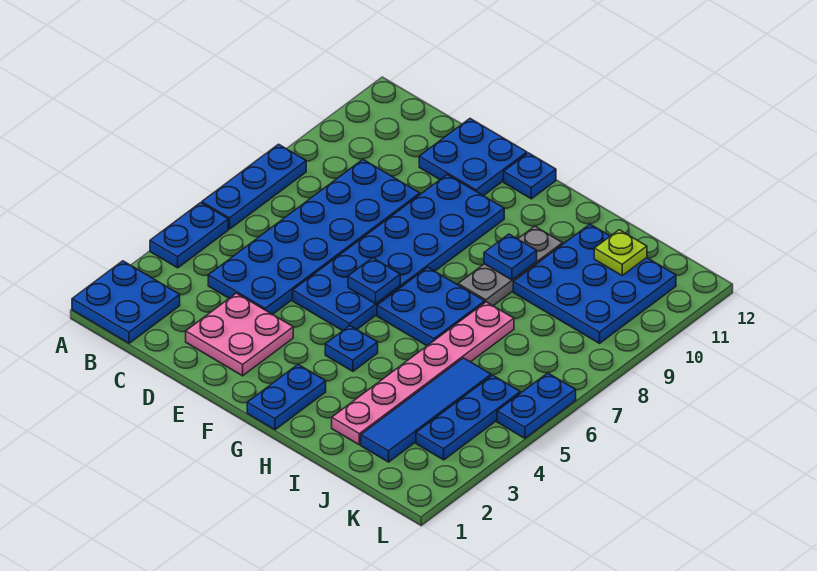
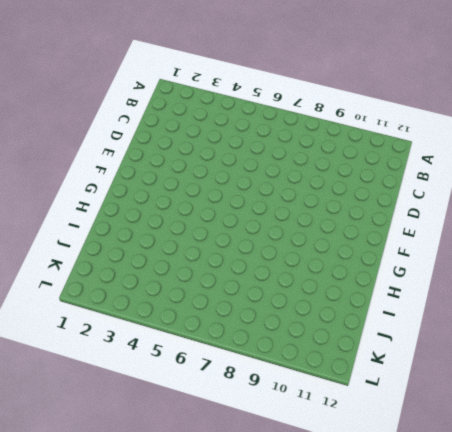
none -> blue 2x2 plate [72,261,180,343]
none -> blue 1x2 plate [150,203,228,268]
none -> blue 1x3 plate [202,144,306,229]

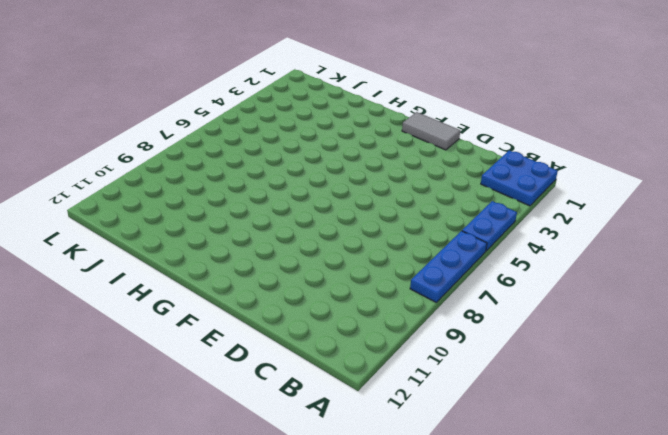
grey 1x2 tile [402,112,460,150] -> none
none -> blue 2x6 plate [208,160,420,314]
none -> pink 2x2 plate [186,293,293,376]
none -> blue 2x2 plate [419,119,527,196]

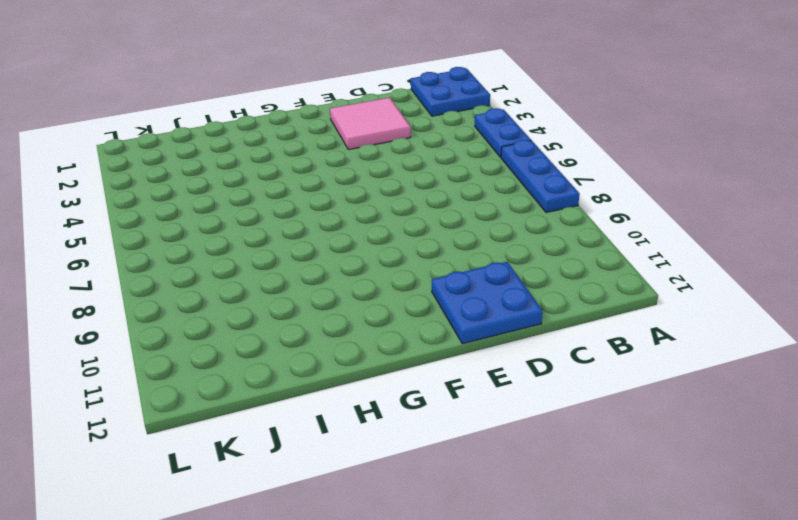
pink 2x2 tile [330,97,411,150] -> pink 2x2 plate [186,293,293,376]
none -> blue 2x6 plate [208,160,420,314]
none -> blue 2x6 plate [293,175,504,331]
none -> blue 1x1 plate [504,153,556,199]

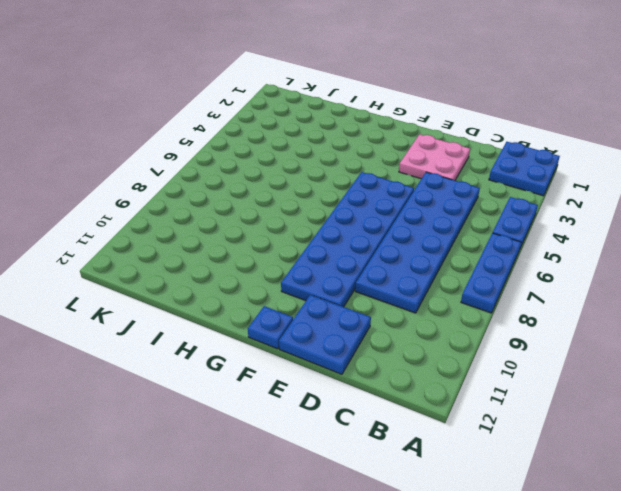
none -> blue 1x2 plate [247,365,326,430]
none -> blue 1x1 plate [325,326,378,371]
none -> blue 2x2 plate [377,267,485,346]

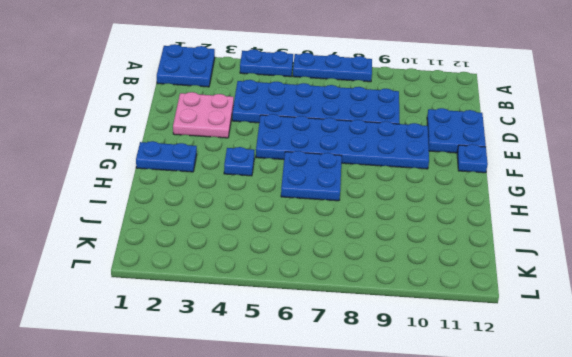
none -> grey 1x3 plate [458,226,563,306]
none -> pink 1x6 plate [332,302,514,445]
none -> blue 3x3 plate [513,224,676,343]

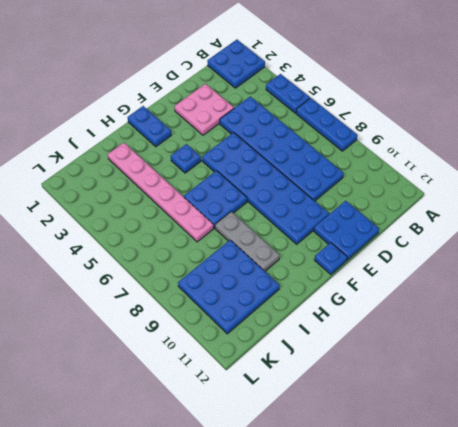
none -> blue 1x4 tile [361,358,491,462]
none -> blue 1x3 plate [416,375,520,460]
none -> blue 1x2 plate [497,373,576,438]

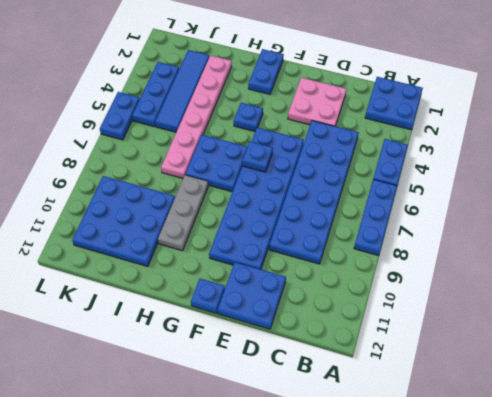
none -> blue 1x1 plate [484,234,537,280]
none -> lime 1x1 plate [594,230,647,275]

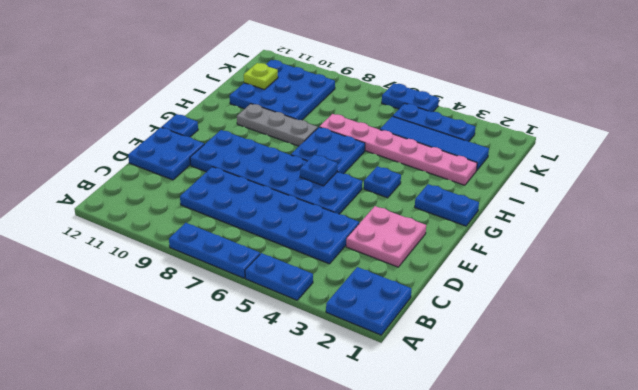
none -> blue 1x1 plate [484,234,537,280]

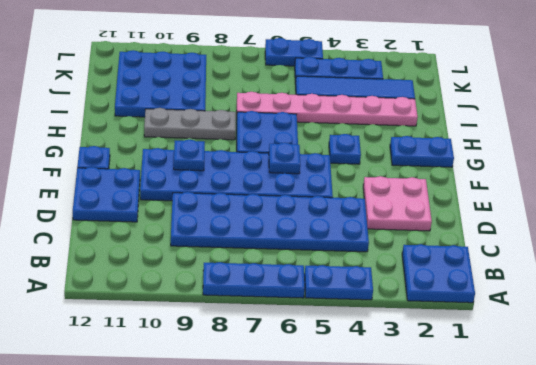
blue 1x1 plate [174,140,205,171] -> blue 1x1 plate moved to [484,234,537,280]
none -> lime 1x1 plate [594,230,647,275]

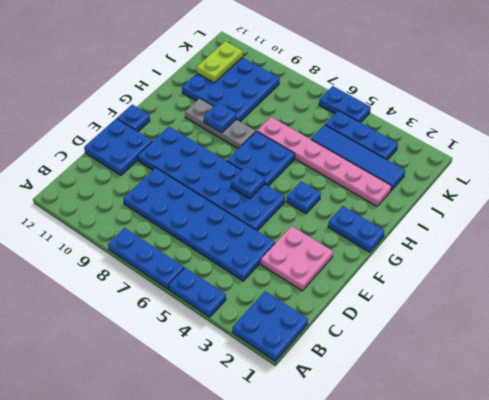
lime 1x2 plate [197,41,243,83] -> lime 1x1 plate [594,230,647,275]

